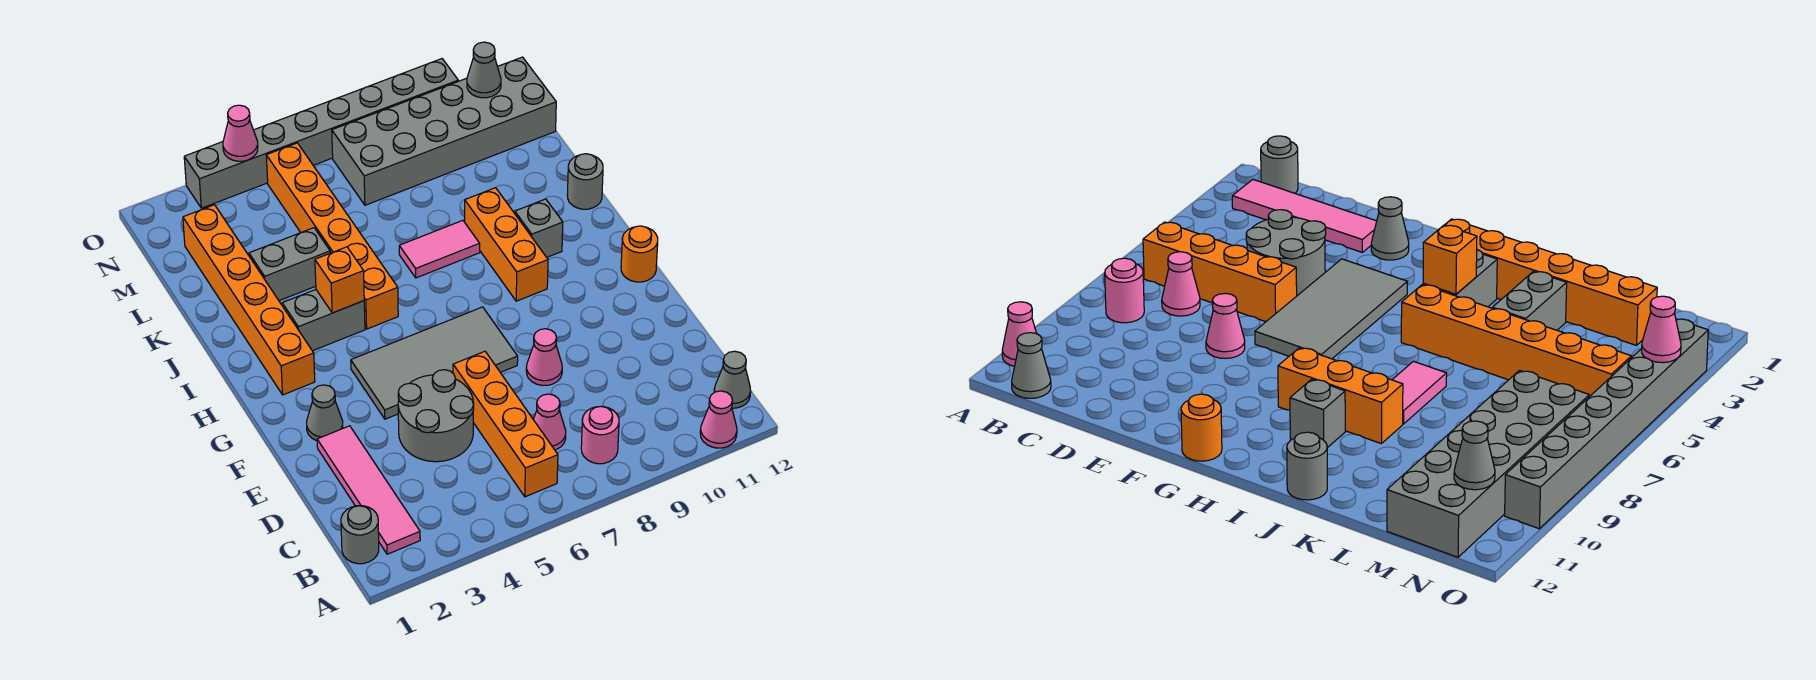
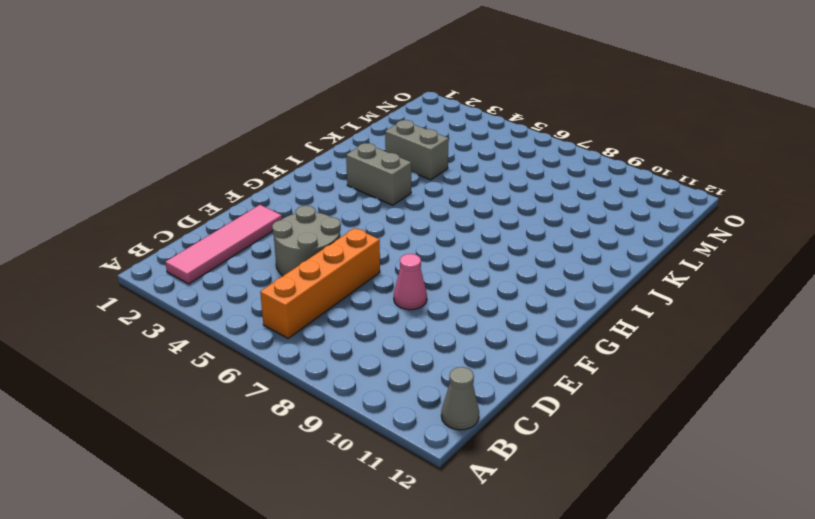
none -> pink 1x1 cone [700,391,737,448]
none -> grey 1x1 round brick [341,506,379,564]
none -> pink 1x1 round brick [581,406,619,464]

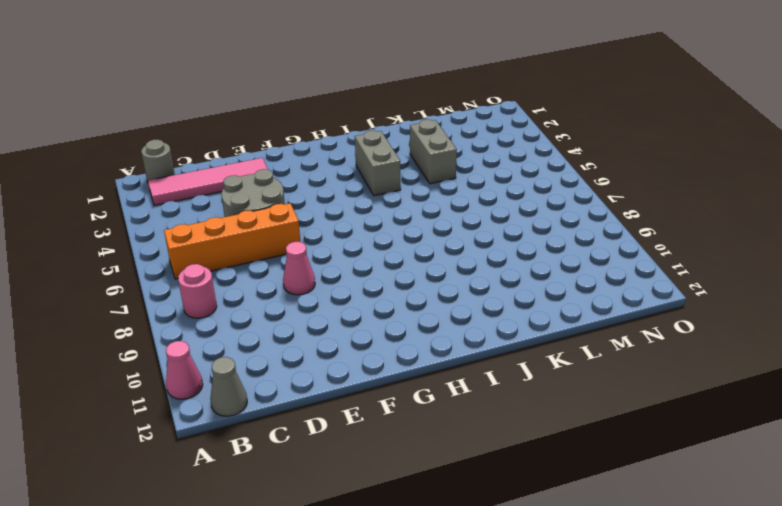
none -> pink 1x1 cone [533,394,566,450]
none -> grey 1x1 cone [307,385,343,441]
none -> grey 2x4 tile [351,307,518,419]

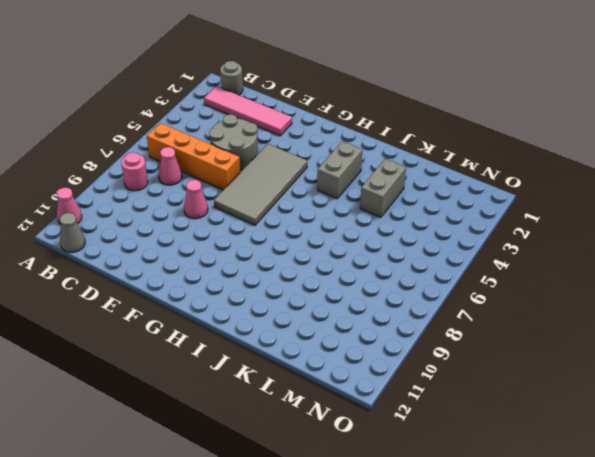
none -> grey 1x1 cone [307,385,343,441]
none -> orange 1x1 round brick [621,226,658,282]
none -> orange 1x6 brick [183,205,315,395]

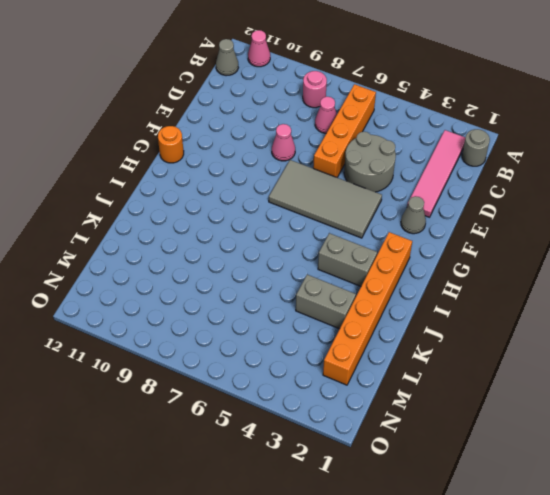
none -> orange 1x3 brick [465,188,548,301]
none -> orange 1x6 brick [266,143,398,329]
none -> grey 1x1 brick [515,199,563,257]

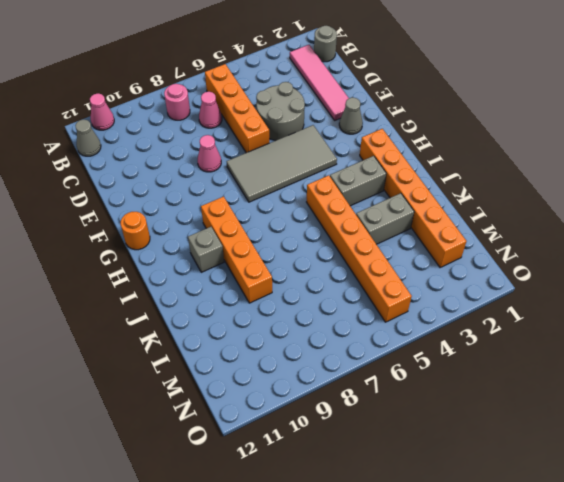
orange 1x4 brick [201,196,272,303] -> orange 1x3 brick [465,188,548,301]
none -> pink 1x2 tile [399,220,480,278]
none -> grey 1x1 round brick [567,154,603,209]
none -> grey 2x6 brick [332,57,556,205]

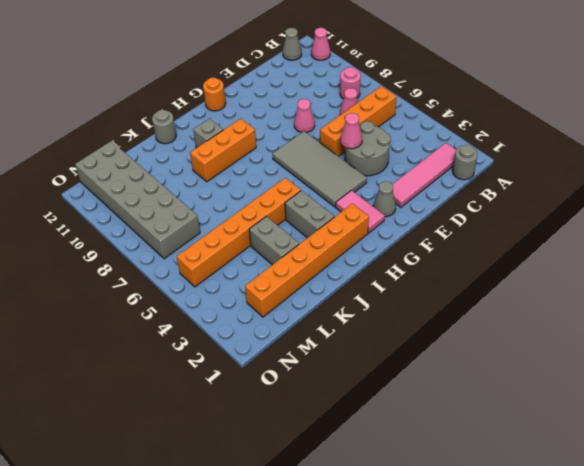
pink 1x1 cone [341,113,362,149] -> pink 1x1 cone moved to [223,105,258,161]
pink 1x2 tile [336,190,385,233] -> pink 1x2 tile moved to [399,220,480,278]
none -> grey 1x8 brick [184,59,458,208]
none -> orange 1x1 brick [315,247,364,313]
none -> grey 1x1 cone [467,42,501,98]

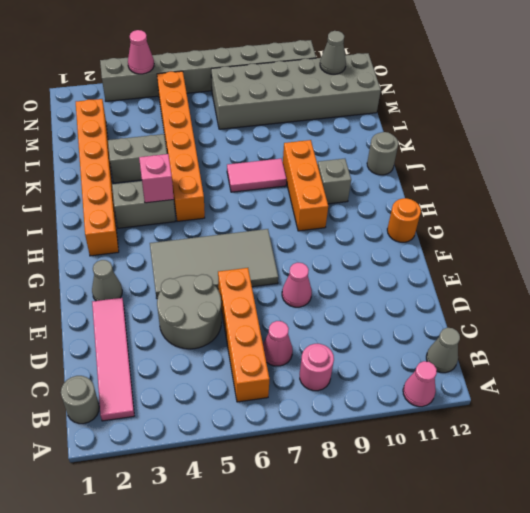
pink 1x1 brick [139,154,174,203] -> orange 1x1 brick [315,247,364,313]

